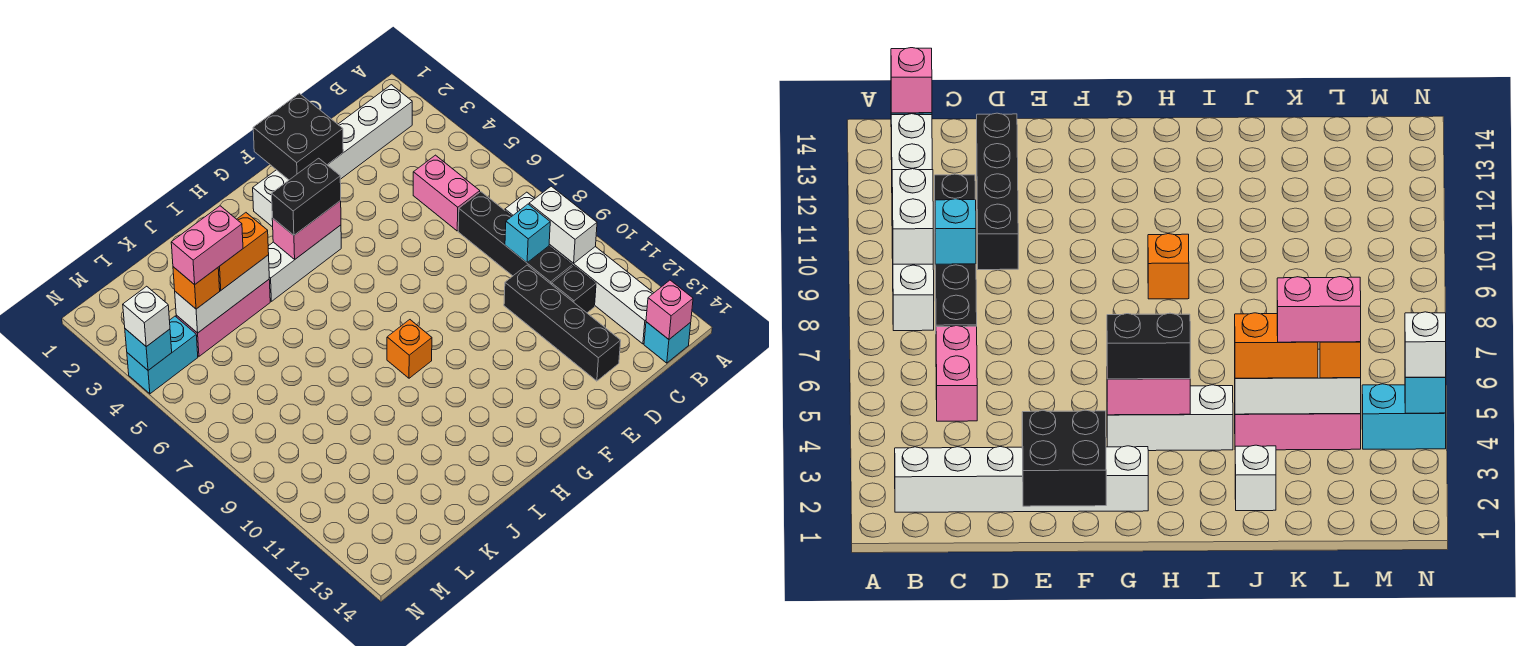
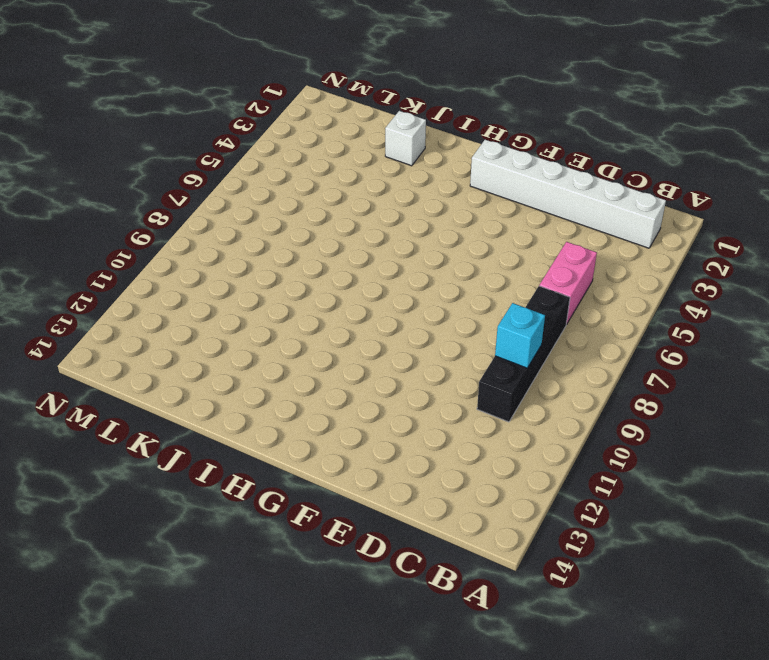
none -> white 1x6 brick [505,192,653,344]
none -> cyan 1x1 brick [644,322,691,363]
none -> black 1x1 brick [552,266,596,313]

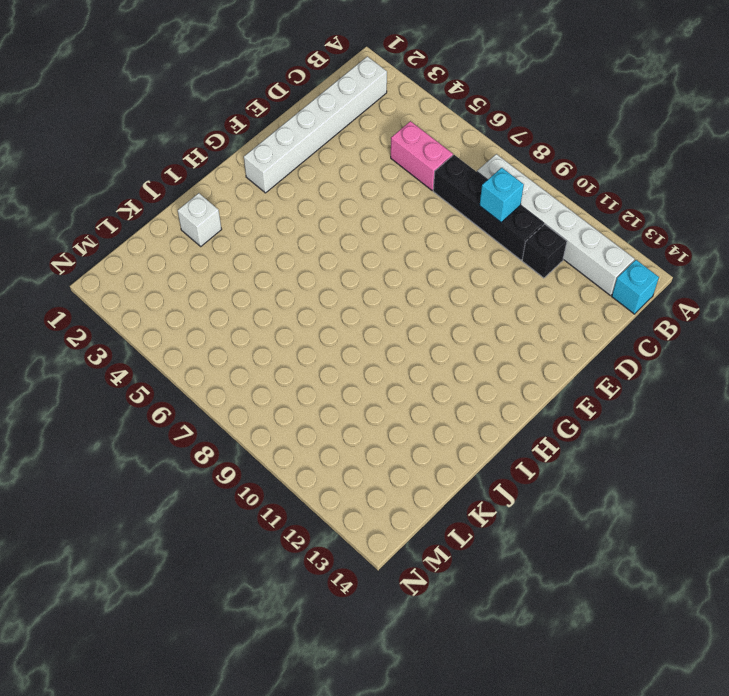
none -> black 1x4 brick [504,265,621,381]
none -> white 1x3 brick [268,225,341,301]
none -> orange 1x1 brick [387,320,432,378]

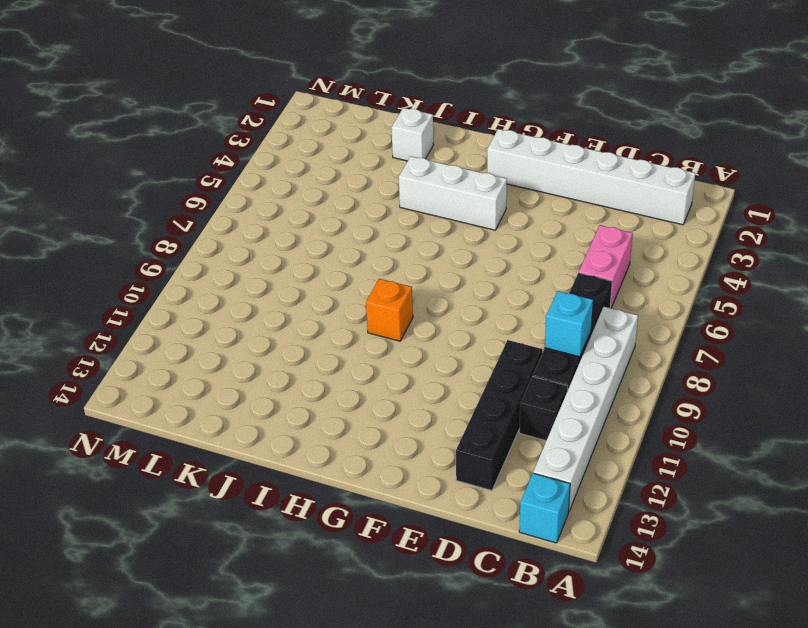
none -> pink 1x3 brick [176,280,270,356]
none -> cyan 1x2 brick [127,316,198,394]
none -> white 1x2 brick [529,186,597,263]

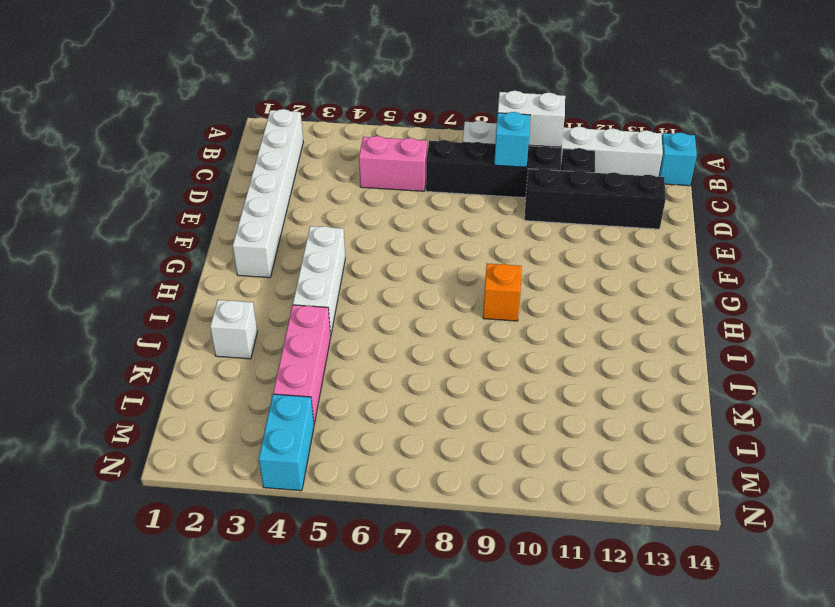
none -> pink 1x1 brick [646,280,693,339]
none -> black 2x2 brick [253,94,343,180]
none -> pink 1x2 brick [272,201,341,260]

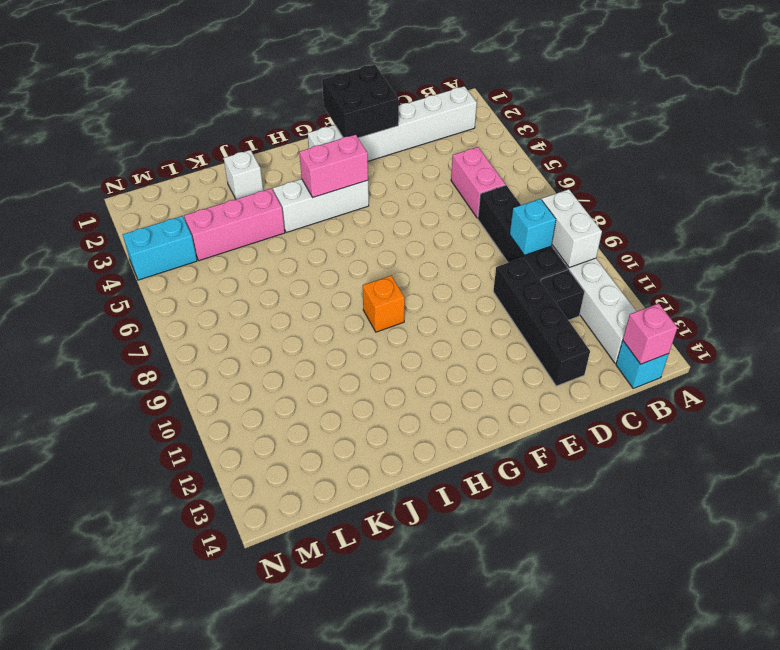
none -> white 1x3 brick [175,255,269,333]
none -> cyan 1x1 brick [125,329,172,370]
none -> black 1x2 brick [272,158,341,235]

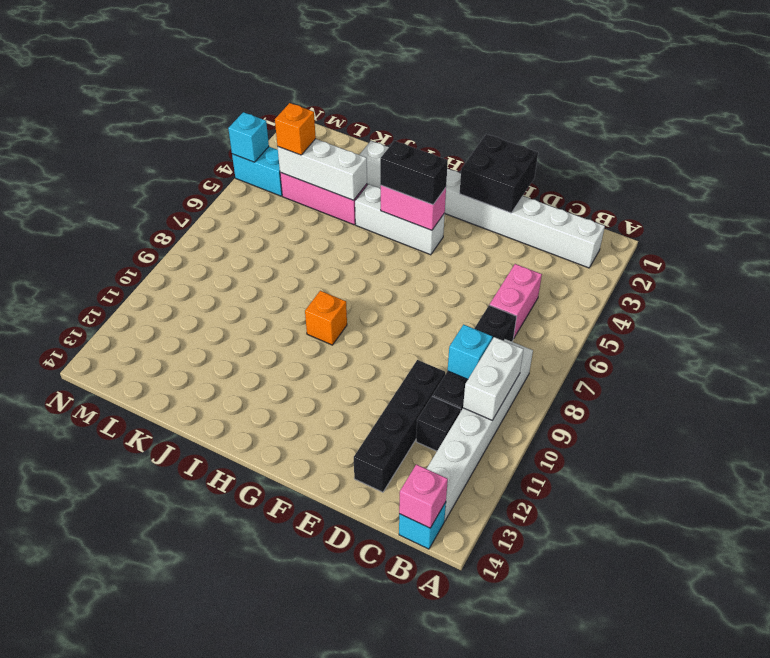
none -> orange 1x2 brick [218,213,269,290]
none -> white 1x1 brick [123,286,170,347]
none -> pink 1x2 brick [171,206,243,285]

